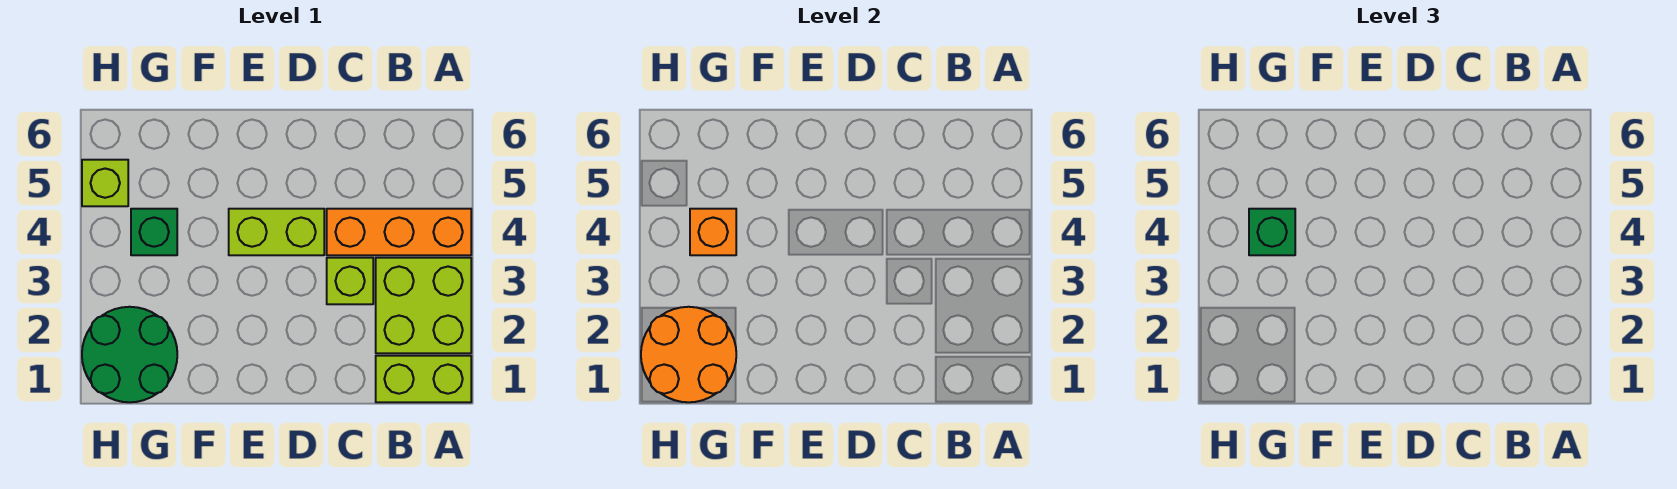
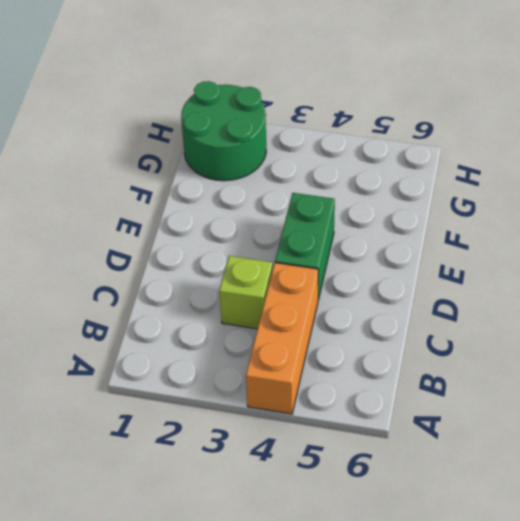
green 1x2 brick [275,193,335,300] -> lime 1x2 brick [229,209,324,255]
none -> lime 1x2 brick [376,356,471,402]
none -> lime 2x2 brick [376,258,471,353]

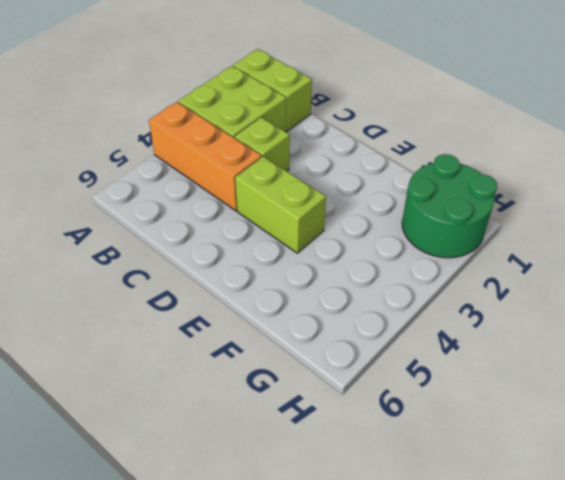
none -> green 1x1 brick [131,209,177,255]
none -> lime 1x1 brick [82,160,128,206]

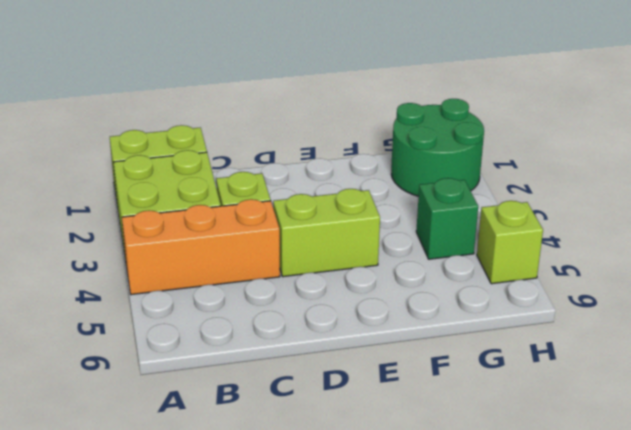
none -> orange 2x2 round brick [641,307,736,402]
none -> orange 1x1 brick [690,209,736,255]

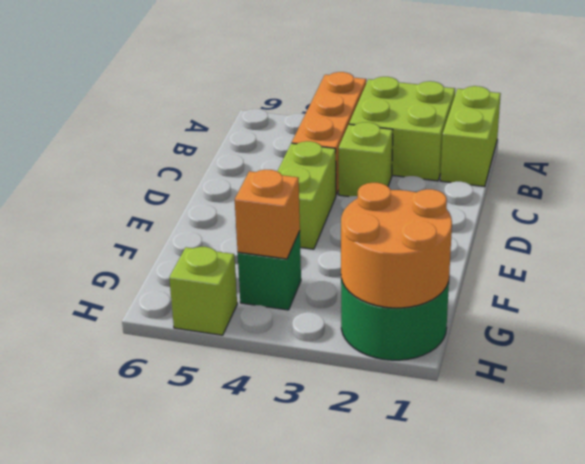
none -> green 1x1 brick [1249,209,1295,255]

